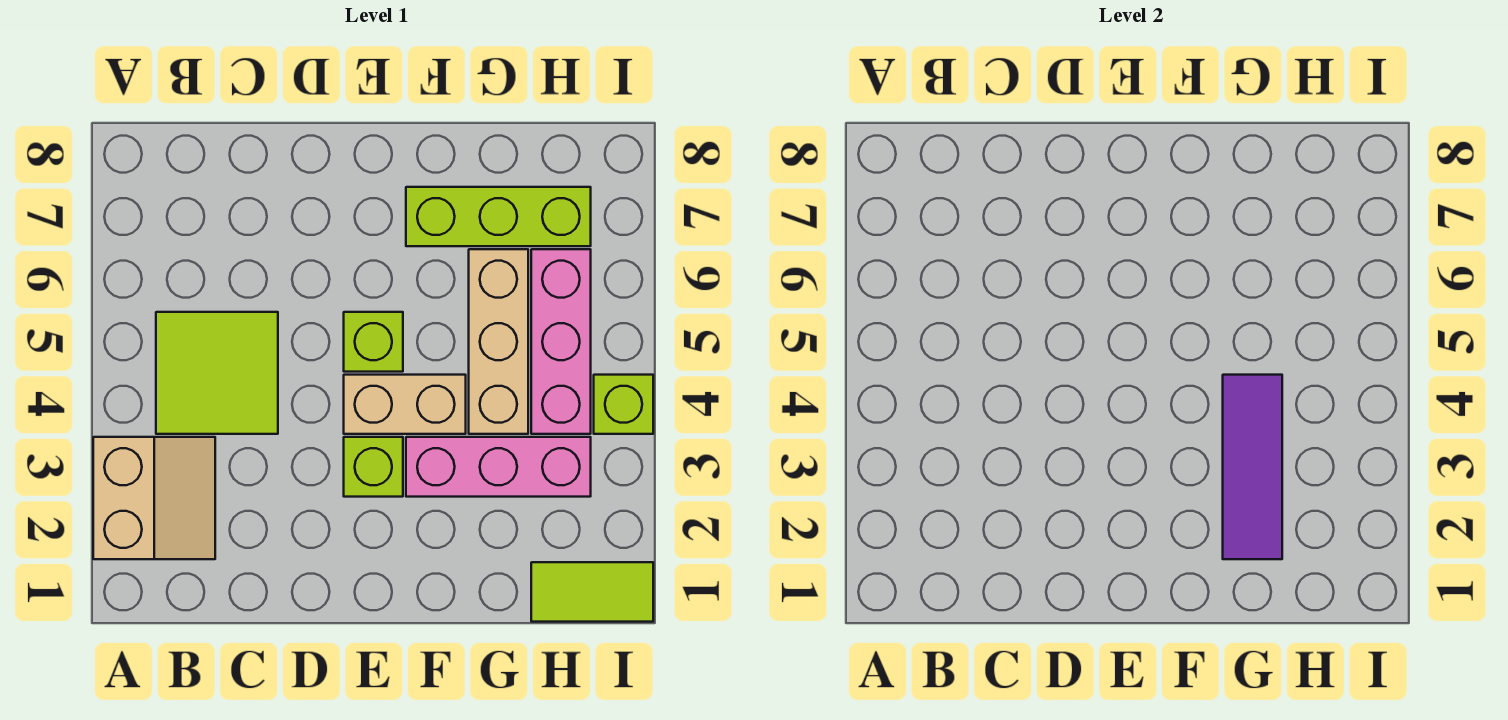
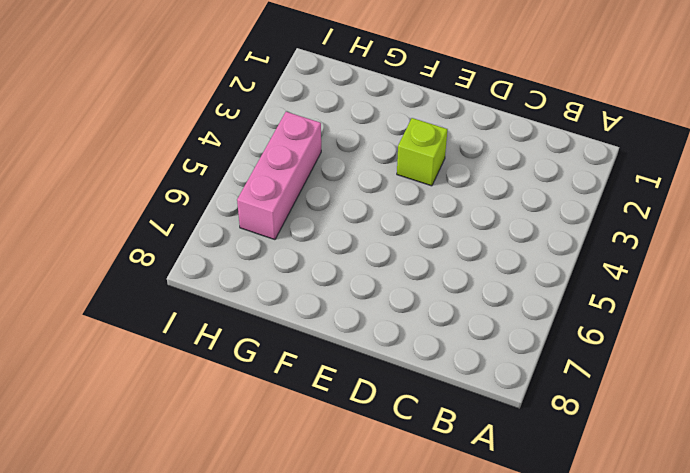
none -> tan 2x2 slope [93,437,215,559]
none -> lime 2x2 tile [156,312,278,434]
none -> tan 1x2 brick [344,375,466,434]

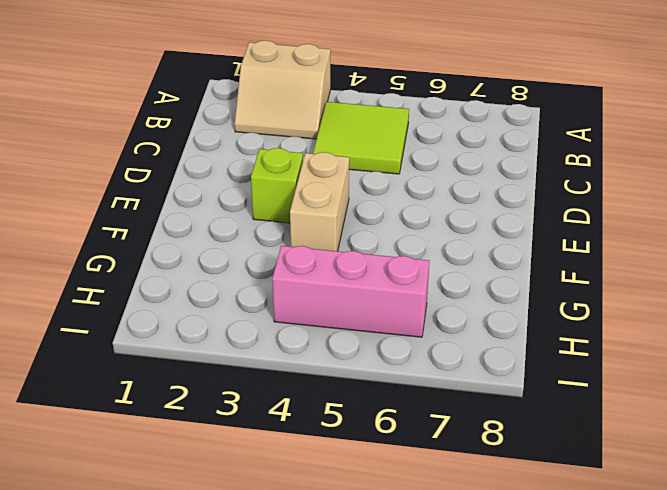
none -> lime 1x1 brick [344,312,403,372]
none -> pink 1x3 brick [406,437,591,497]
none -> lime 1x3 brick [406,187,591,246]

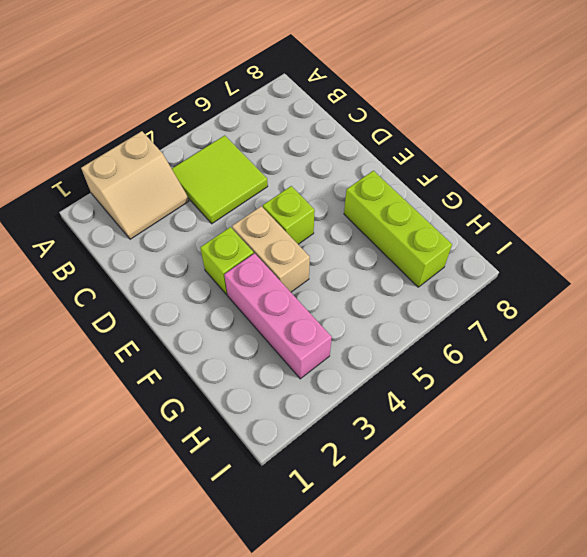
none -> tan 1x3 brick [469,249,528,434]
none -> lime 1x2 tile [531,562,653,622]
none -> pink 1x3 brick [531,249,591,434]

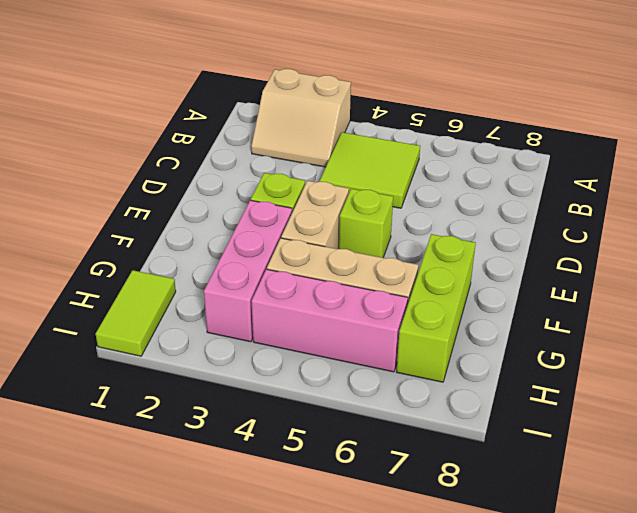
none -> lime 1x1 brick [594,375,653,434]
none -> purple 1x3 tile [1223,375,1282,559]

